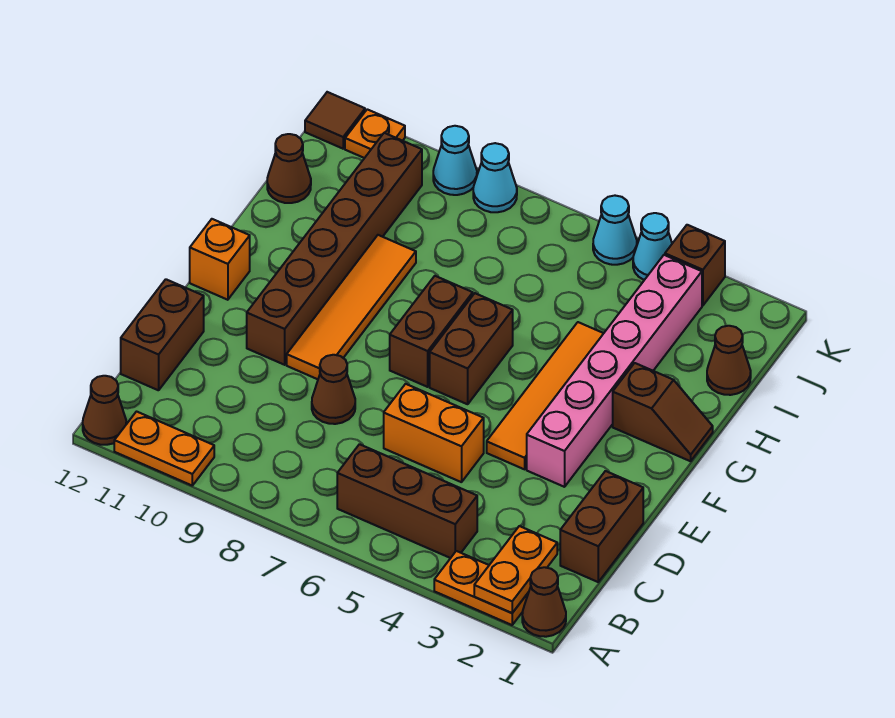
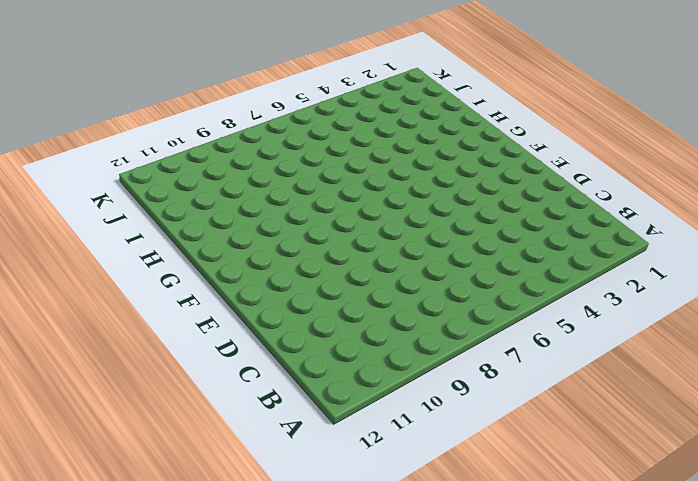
none -> brown 1x1 cone [522,567,566,637]
none -> orange 1x2 plate [434,551,529,625]
none -> orange 1x2 plate [114,412,214,485]

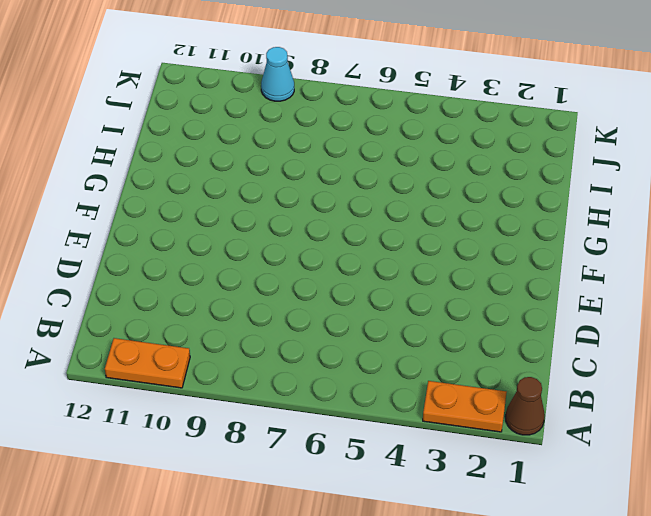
none -> brown 1x1 cone [83,376,126,445]
none -> brown 1x3 brick [337,444,477,558]
none -> brown 1x2 brick [560,471,643,582]

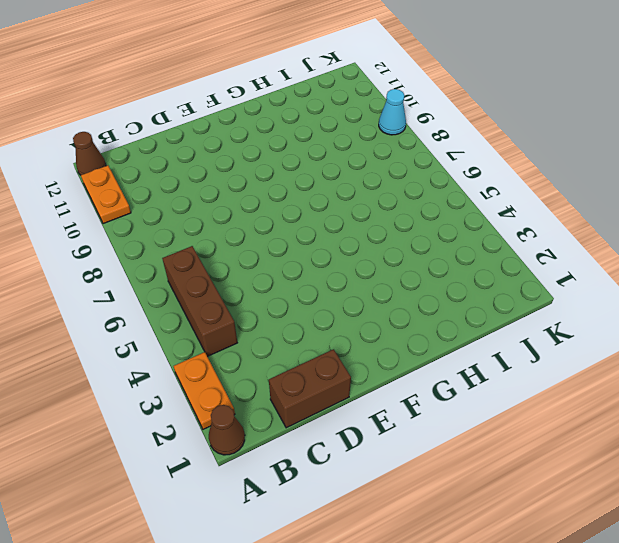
none -> brown 1x2 brick [121,279,204,390]
none -> orange 1x2 brick [384,384,484,482]
none -> brown 1x1 cone [312,355,355,424]

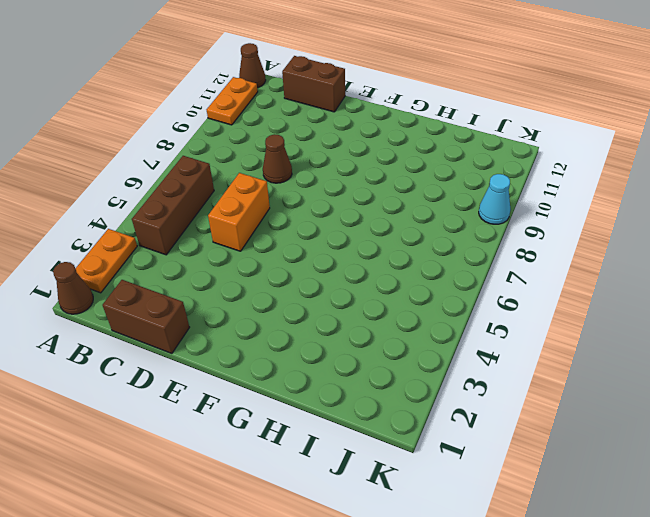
none -> pink 1x6 brick [527,255,702,487]
none -> orange 1x4 tile [487,322,604,469]
none -> orange 1x4 tile [287,235,416,379]

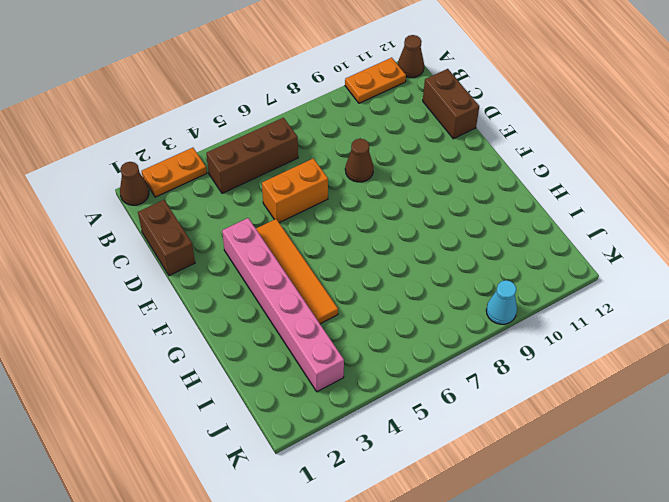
none -> orange 1x4 tile [287,235,416,379]
none -> brown 1x6 brick [247,133,422,365]
none -> brown 1x2 brick [430,293,513,404]

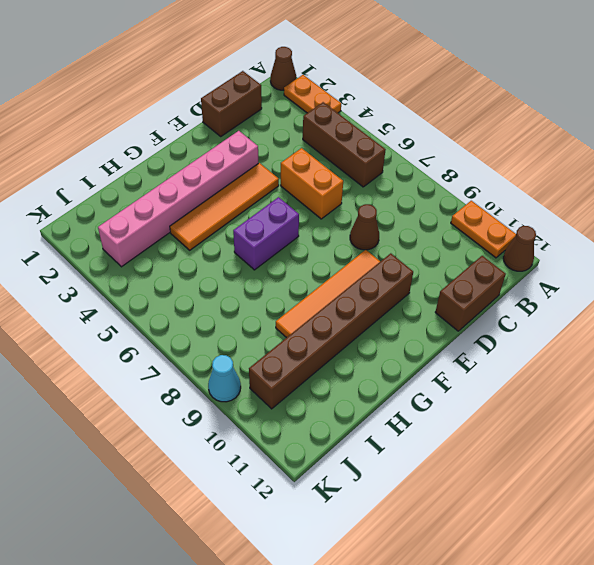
purple 1x2 brick [233,197,299,270] -> brown 1x2 brick [430,293,513,404]
none -> brown 1x2 brick [390,276,473,387]
none -> orange 1x1 brick [190,219,250,300]
none -> brown 1x2 slope [613,363,713,461]

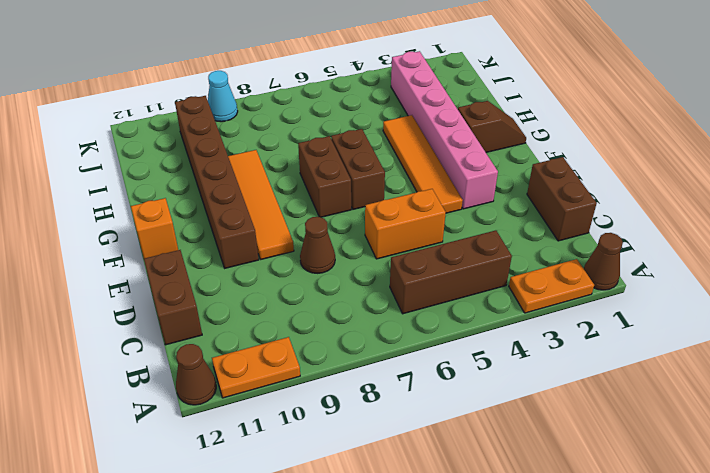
none -> brown 1x1 cone [707,326,751,395]
none -> brown 1x1 cone [267,134,311,203]
none -> brown 1x1 brick [665,225,725,306]

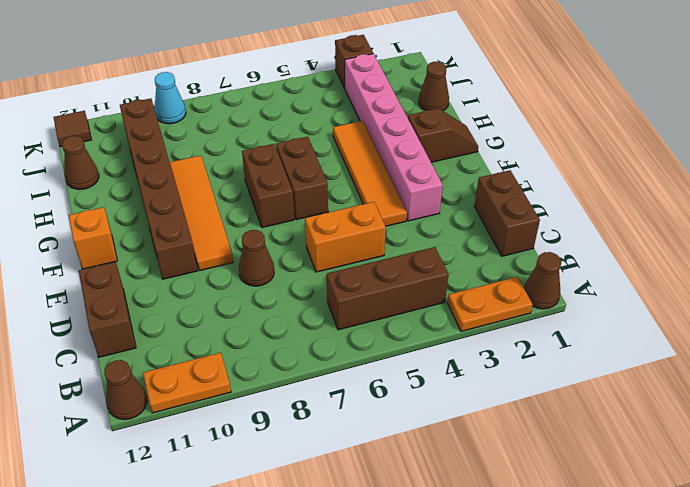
none -> cyan 1x1 cone [633,213,672,280]
none -> cyan 1x1 cone [593,196,637,265]
none -> cyan 1x1 cone [473,143,517,212]

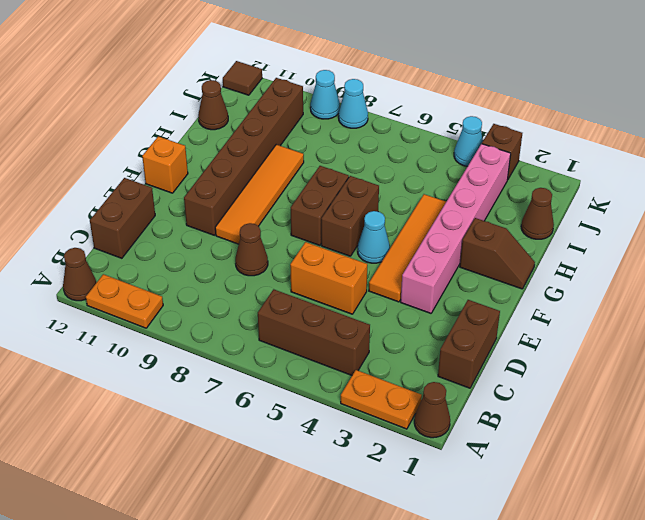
cyan 1x1 cone [358,211,390,263] -> cyan 1x1 cone moved to [593,196,637,265]
none -> orange 1x1 plate [345,109,405,158]
none -> orange 1x2 plate [474,526,557,613]

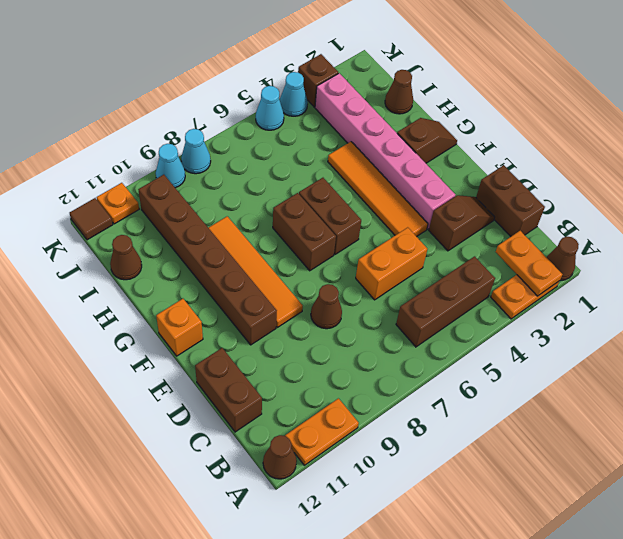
brown 1x2 slope [429,195,495,251] -> none

